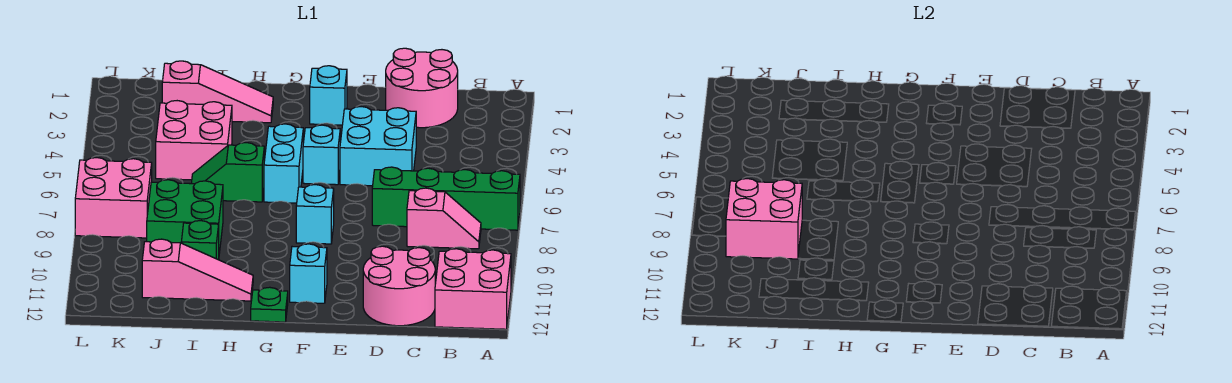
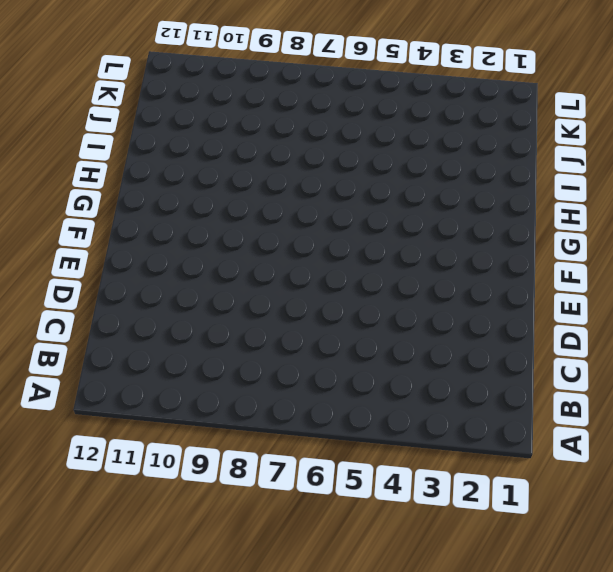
none -> green 1x4 brick [372,167,520,230]
none -> pink 2x2 brick [435,249,511,329]
none -> pink 1x2 slope [407,188,481,249]

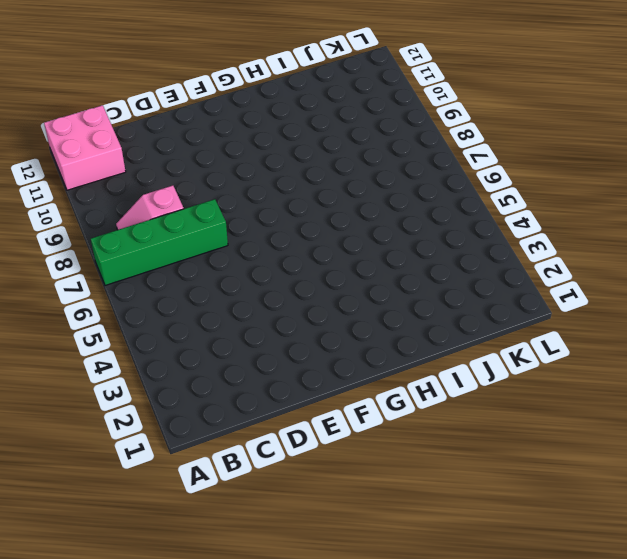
none -> pink 2x2 round brick [386,48,458,128]
none -> pink 2x2 round brick [363,246,435,326]
none -> cyan 2x2 brick [340,107,416,186]

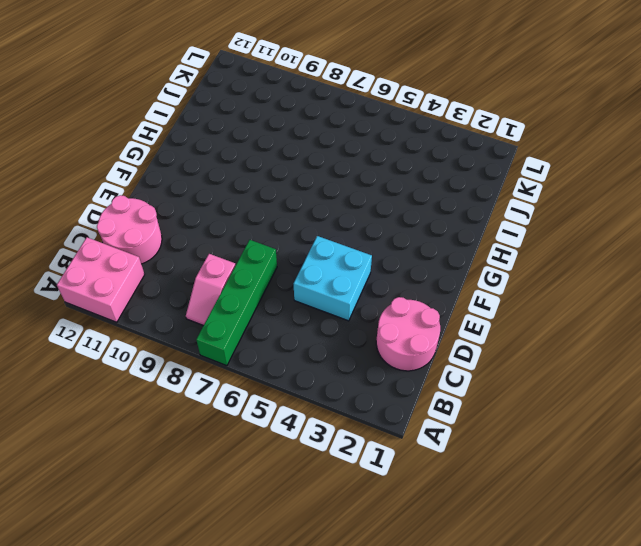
none -> cyan 1x1 brick [310,66,347,125]
none -> cyan 1x1 brick [303,125,340,185]
none -> cyan 1x1 brick [296,185,334,244]

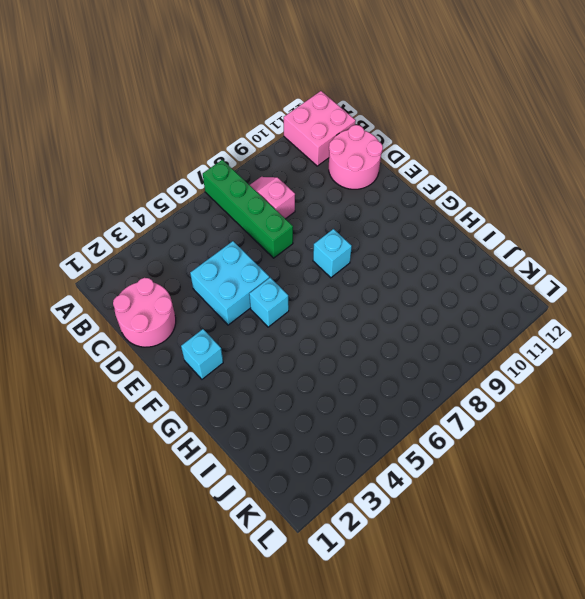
none -> cyan 1x1 brick [290,244,327,303]
none -> cyan 1x2 brick [264,124,303,203]
none -> green 1x1 plate [251,287,288,322]

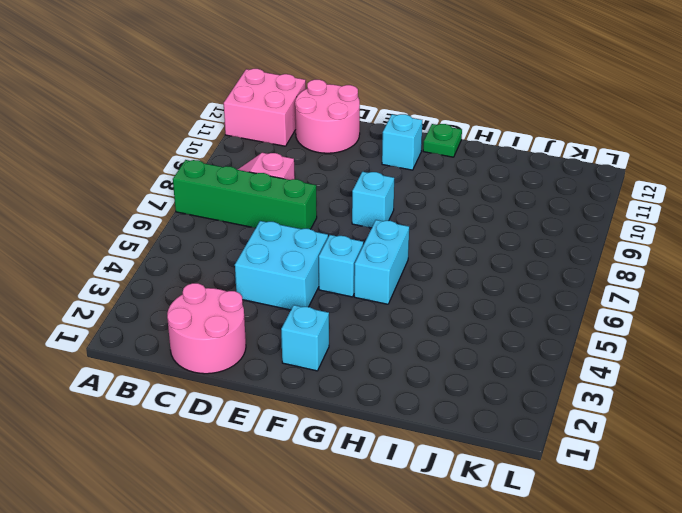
none -> pink 1x3 slope [162,61,273,123]
none -> green 1x2 slope [191,143,264,202]
none -> pink 1x3 slope [142,239,253,301]

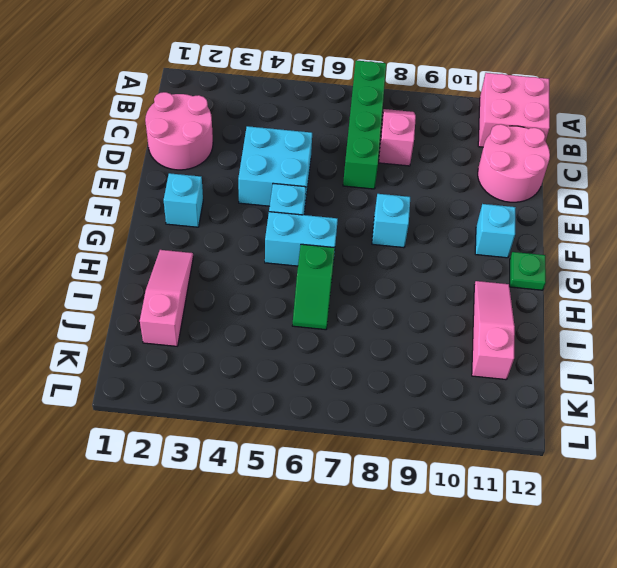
none -> pink 2x2 brick [156,101,232,180]
none -> green 2x2 brick [147,180,223,253]
none -> green 1x1 brick [181,221,219,260]

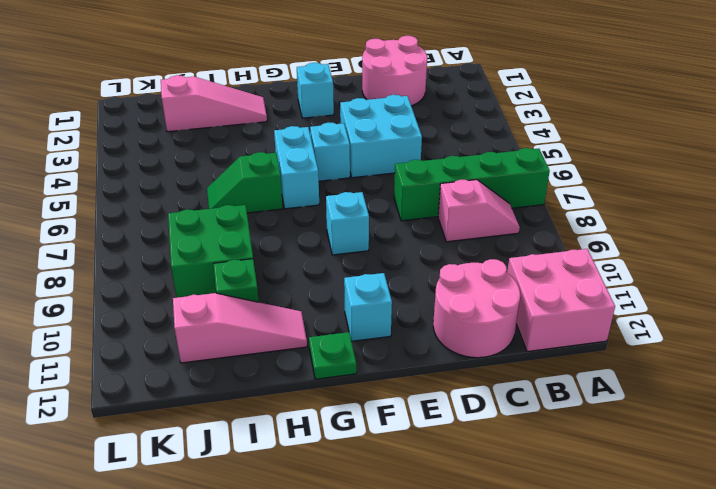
none -> pink 2x2 brick [156,101,232,180]
none -> pink 2x2 brick [75,158,152,238]
none -> pink 2x2 brick [726,179,802,259]

